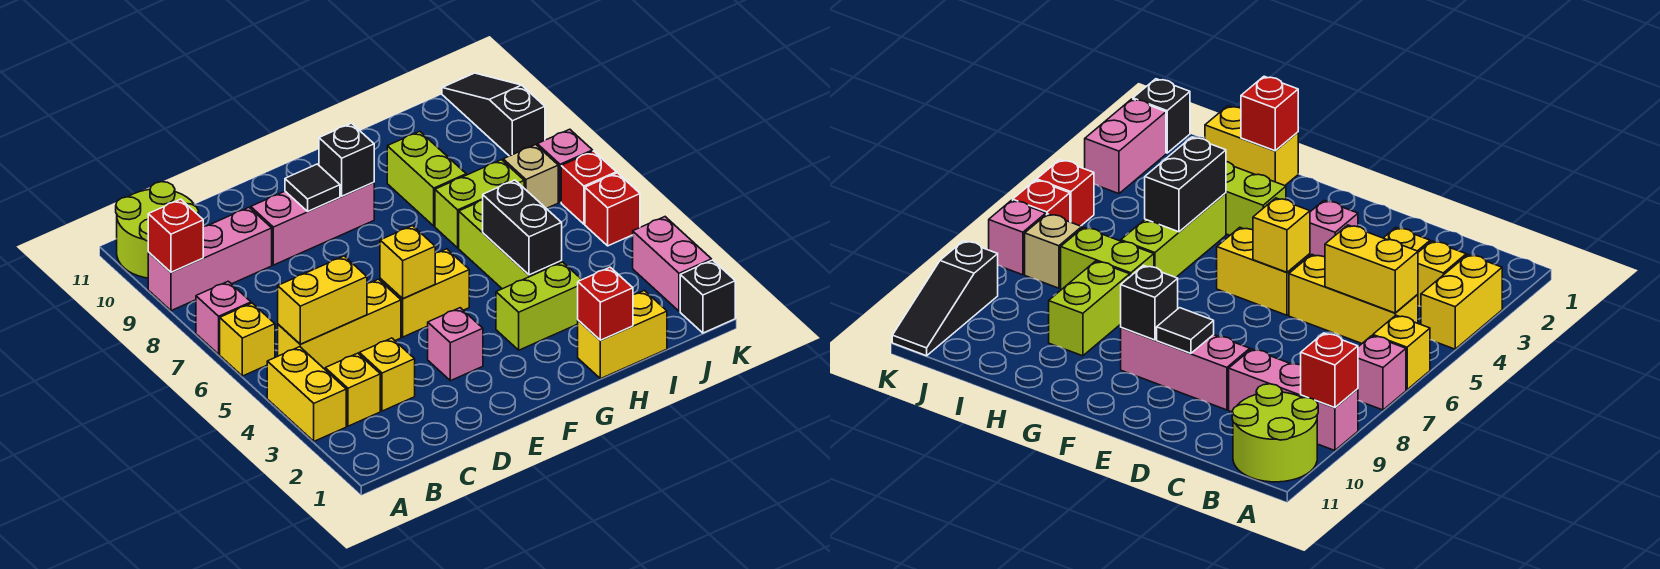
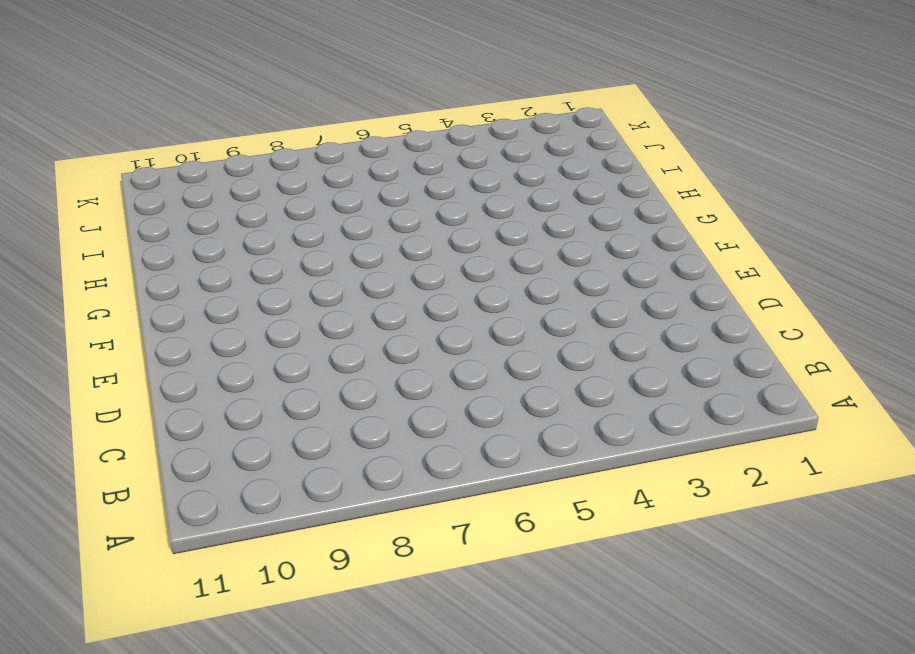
none -> yellow 1x2 brick [267,347,346,441]
none -> yellow 1x1 brick [220,303,275,376]
none -> pink 1x1 brick [196,281,251,354]
none -> pink 1x3 brick [148,207,272,311]

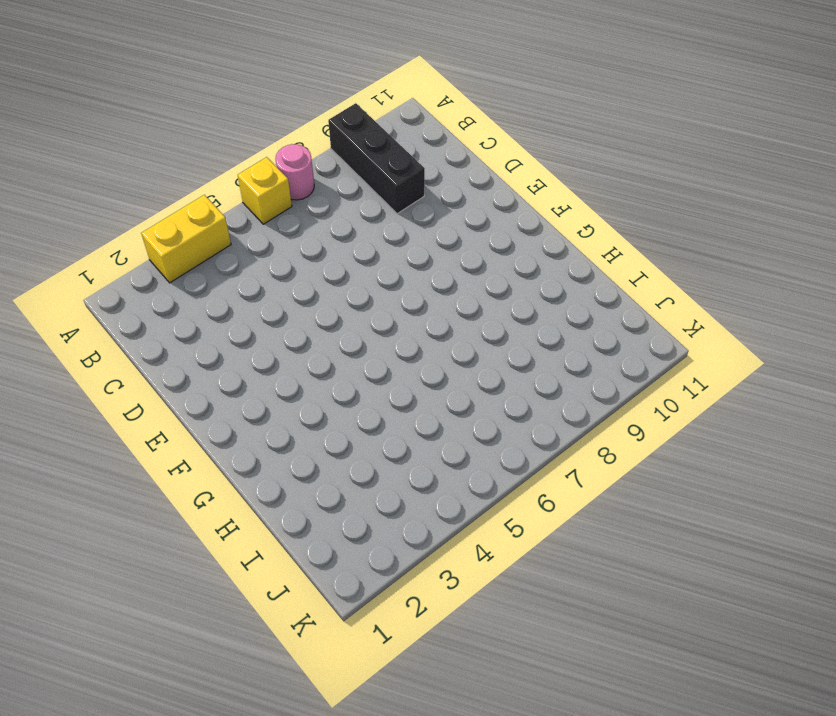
pink 1x1 round brick [275,144,314,200] -> pink 1x1 brick [196,281,251,354]
black 1x3 brick [328,103,425,214] -> pink 1x3 brick [148,207,272,311]
none -> lime 2x2 round brick [116,182,199,278]
none -> yellow 1x1 brick [325,353,380,426]
none -> yellow 1x3 brick [278,279,401,369]
none -> yellow 1x1 brick [359,338,415,411]

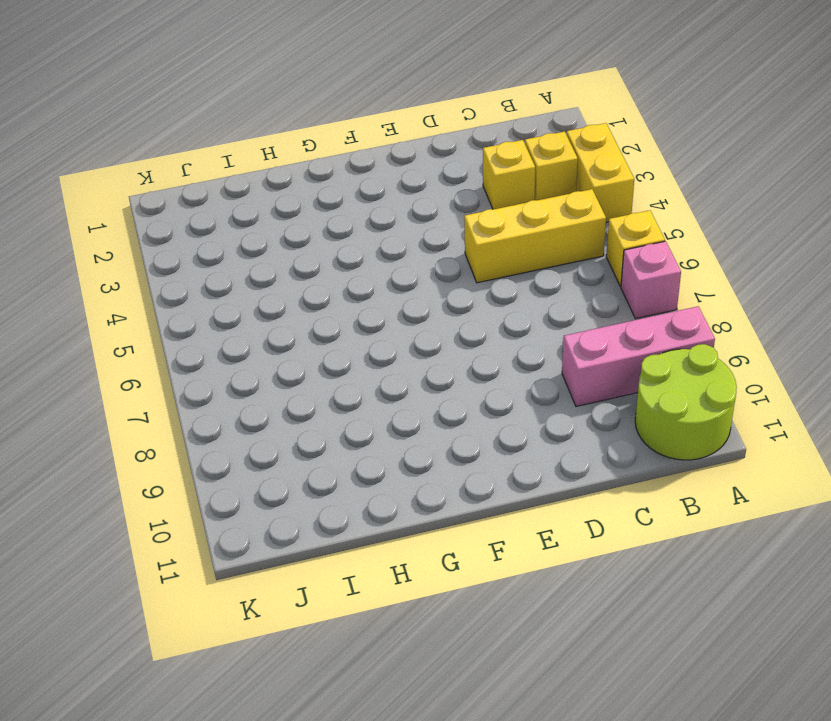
none -> pink 1x3 brick [251,182,374,265]
none -> pink 1x1 brick [428,308,483,381]
none -> yellow 1x2 brick [380,249,469,337]
none -> lime 1x2 brick [496,262,582,350]

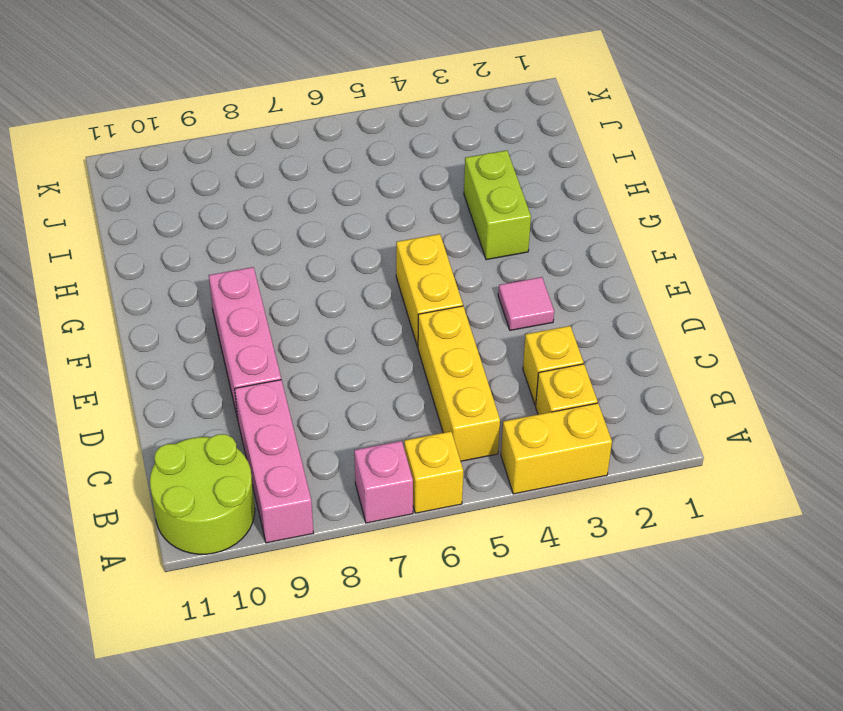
pink 1x1 tile [498,277,554,330] -> pink 1x1 brick [428,308,483,381]
none -> yellow 1x2 brick [578,290,667,379]
none -> lime 1x3 brick [459,200,562,289]
none -> lime 1x2 brick [435,160,524,248]
none -> lime 1x2 brick [387,131,466,226]

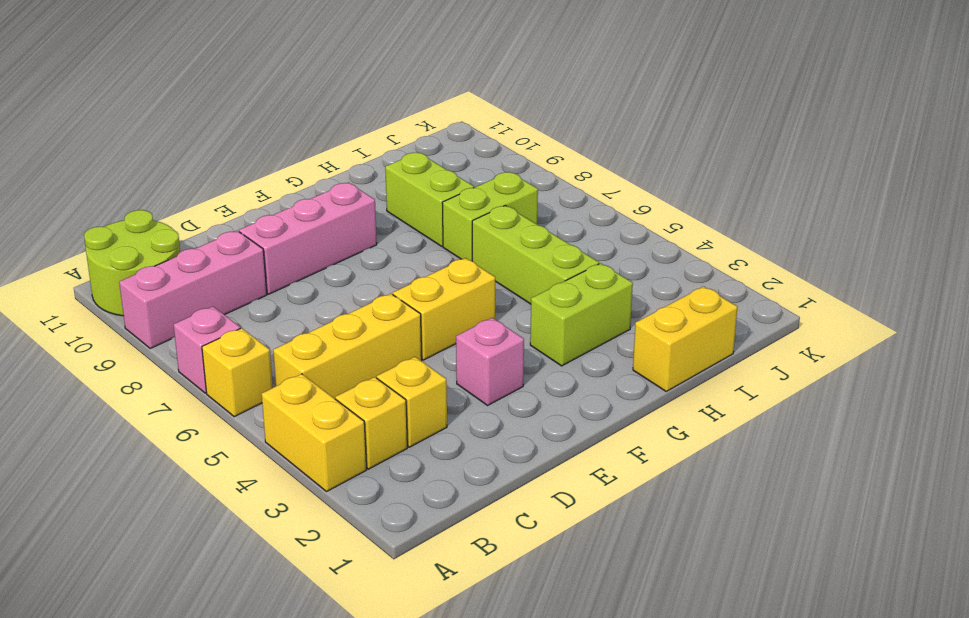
none -> tan 1x1 brick [503,145,558,209]
none -> black 1x1 brick [680,260,735,333]
none -> pink 1x2 brick [633,217,712,311]
none -> red 1x1 brick [585,173,640,246]

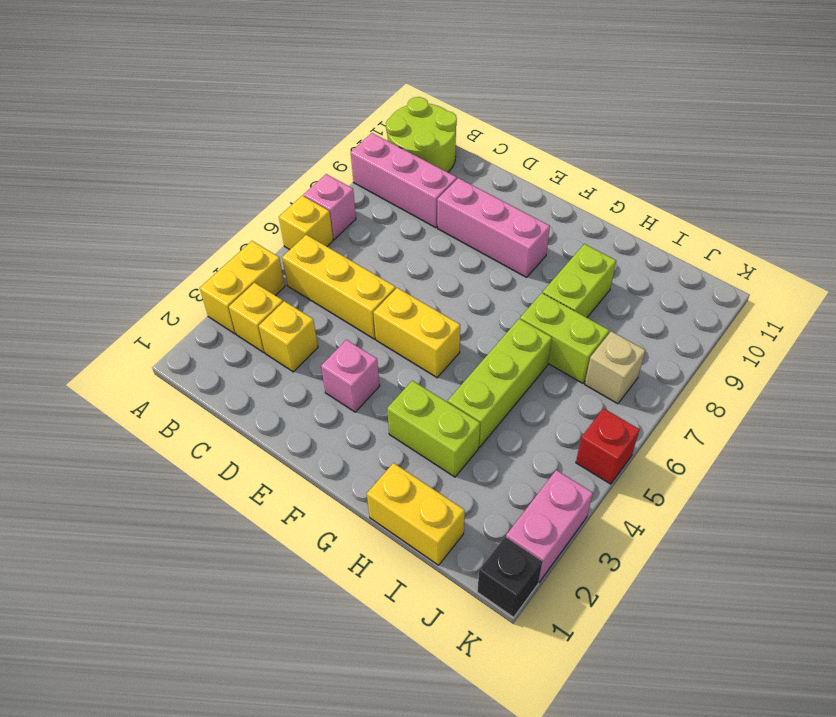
none -> red 1x1 brick [561,151,616,224]
none -> pink 1x1 brick [537,129,593,202]
none -> black 1x3 slope [442,73,545,156]
none -> red 1x1 brick [148,199,203,272]

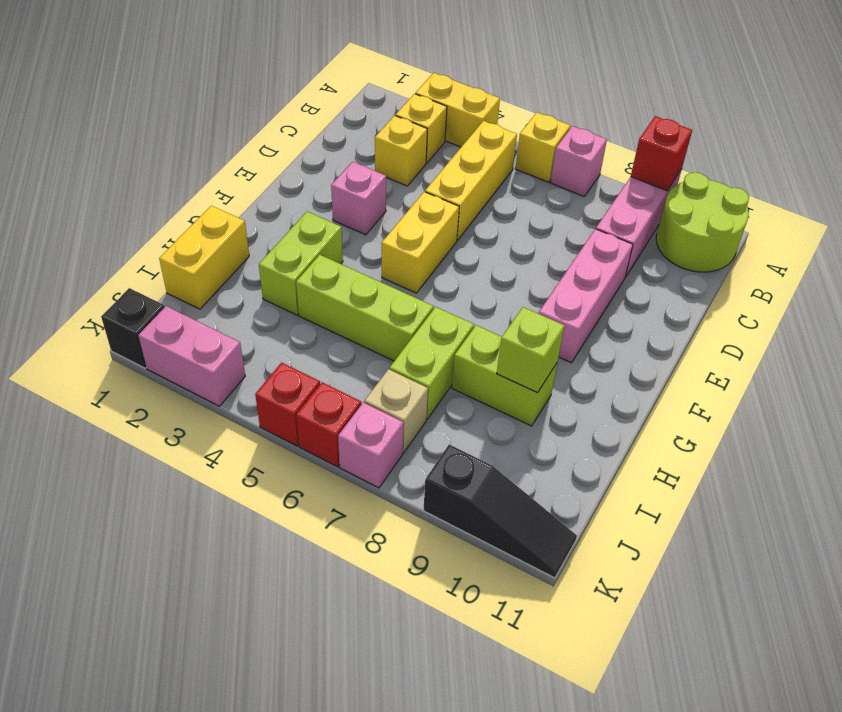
lime 1x1 brick [497,307,565,393] -> none
none -> yellow 1x2 brick [278,256,367,344]
none -> yellow 1x1 brick [380,226,435,299]
none -> black 1x1 tile [285,164,340,211]
none -> black 1x1 brick [319,123,374,196]

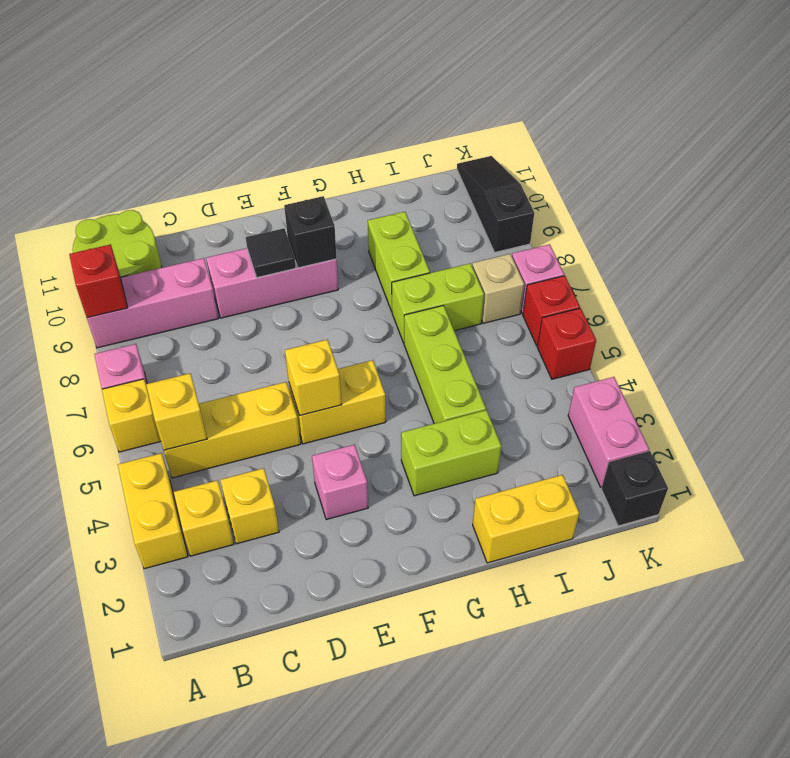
yellow 1x1 brick [146,373,207,450] -> yellow 1x2 brick [278,256,367,344]
none -> red 1x1 brick [578,267,633,340]
none -> black 1x2 brick [483,180,562,275]

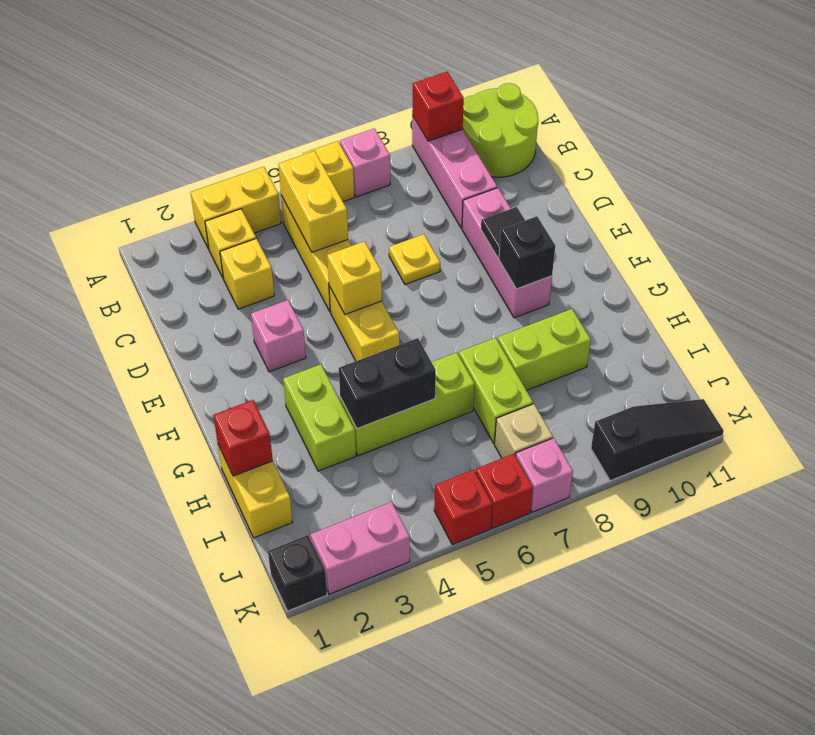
yellow 1x1 plate [389,234,440,284] -> none

